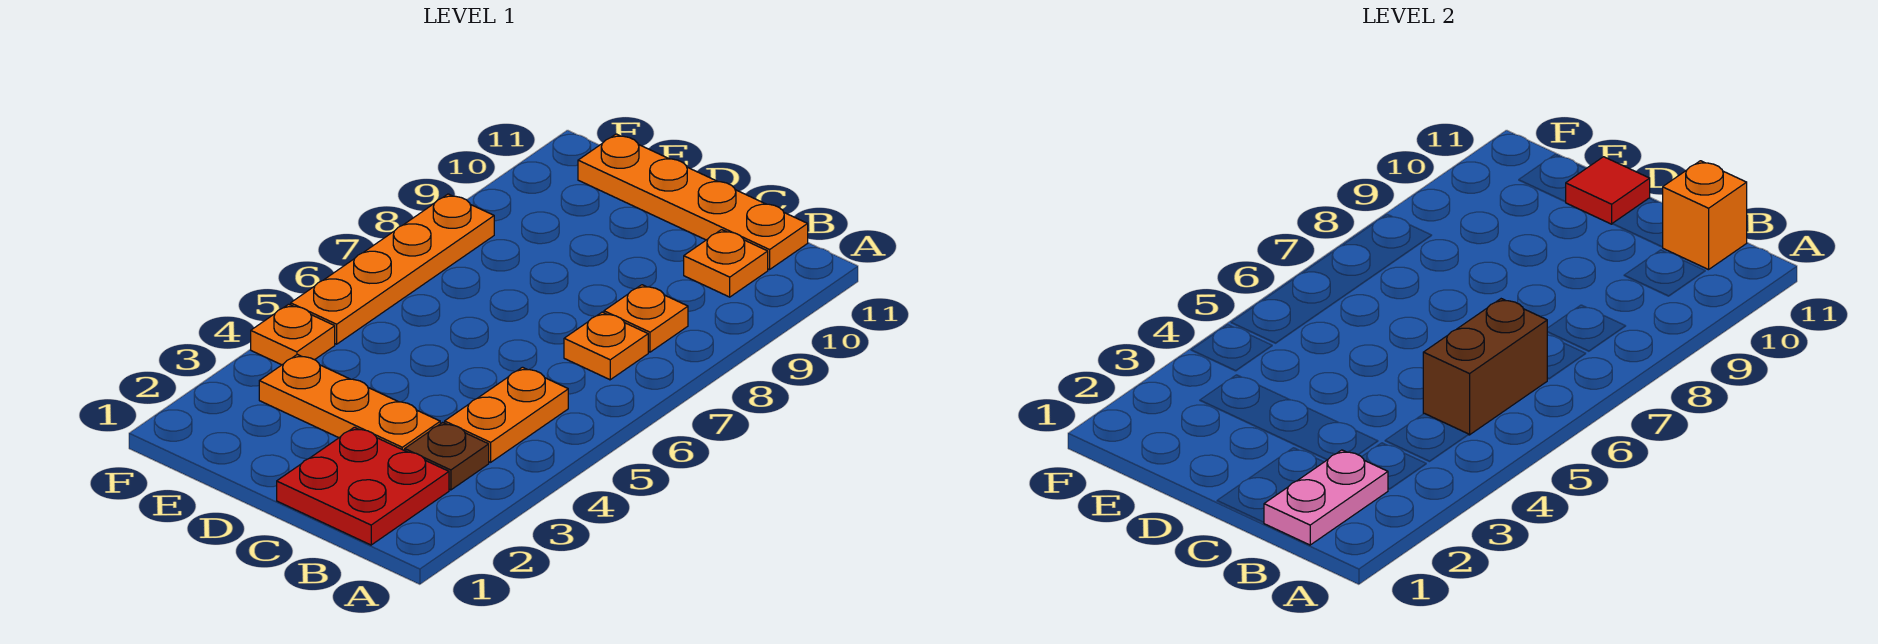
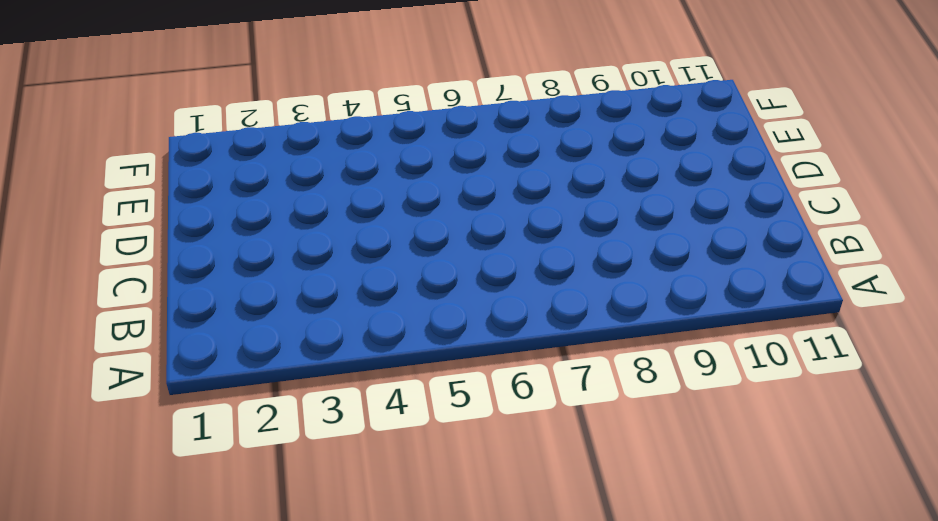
none -> red 2x2 plate [277,427,449,545]
none -> brown 1x1 plate [405,422,489,490]
none -> orange 1x2 plate [445,367,568,462]

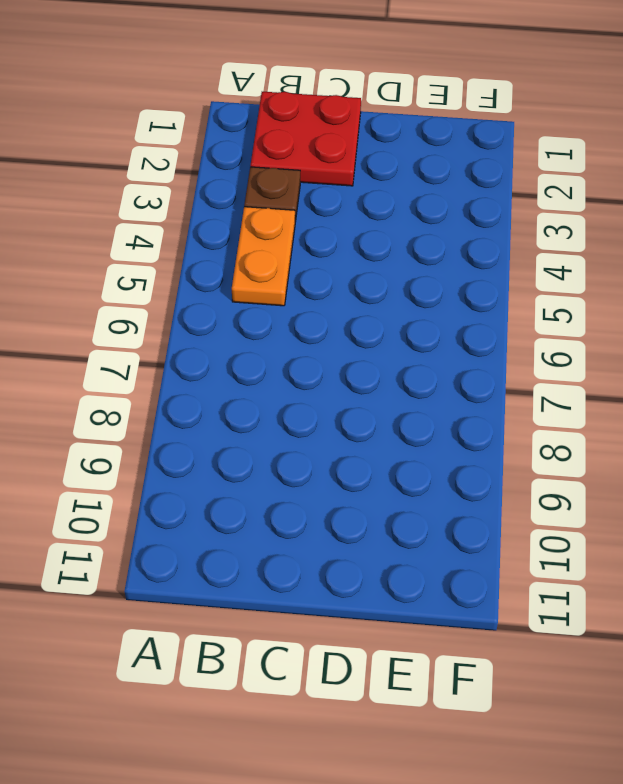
none -> orange 1x1 plate [564,312,648,380]
none -> orange 1x1 plate [604,285,688,352]
none -> orange 1x1 plate [684,230,768,297]

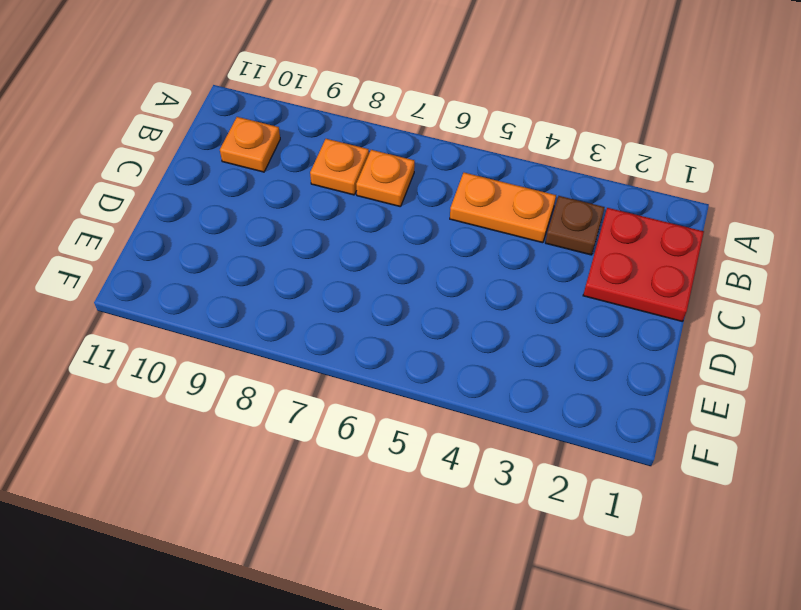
none -> orange 1x4 plate [578,134,808,270]
none -> orange 1x3 plate [259,354,440,450]
none -> orange 1x1 plate [251,304,335,365]

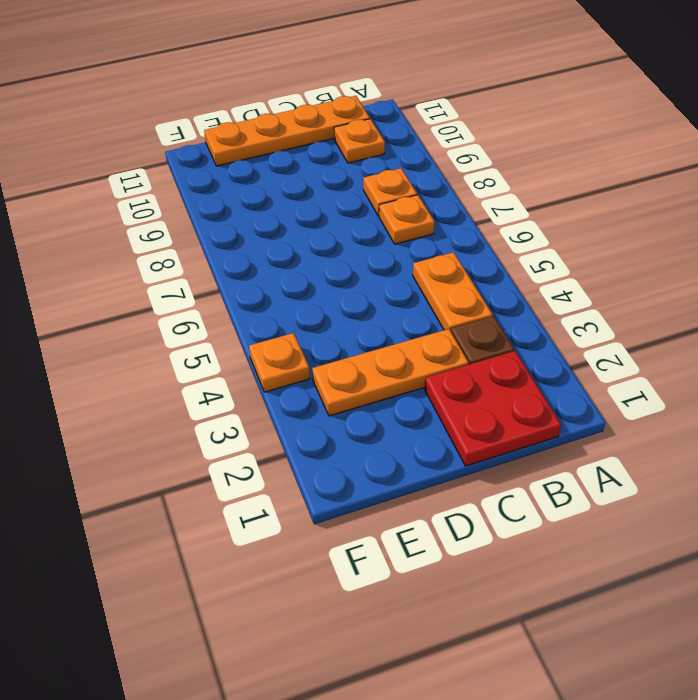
none -> orange 1x4 plate [291,194,494,344]
none -> pink 1x2 plate [1264,450,1388,545]
none -> brown 1x2 brick [1423,299,1547,435]

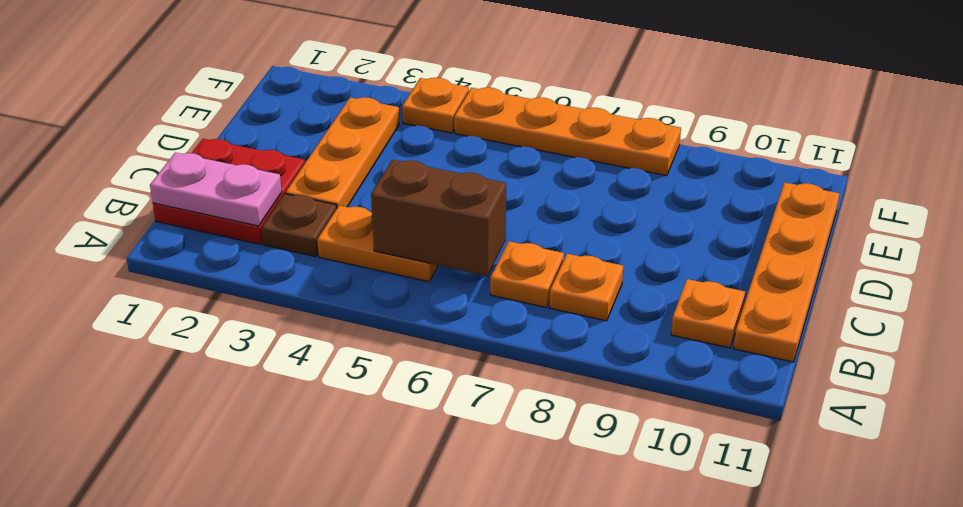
none -> orange 1x1 brick [1663,161,1747,270]
none -> red 1x1 tile [1566,157,1650,224]

